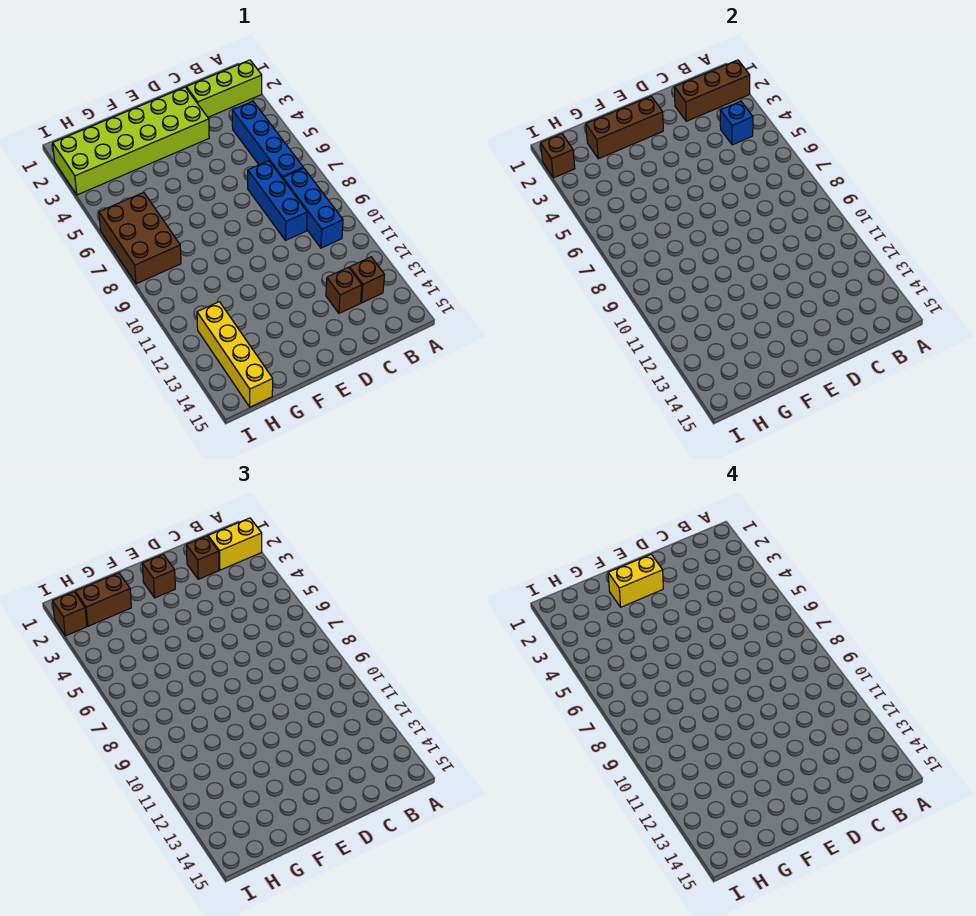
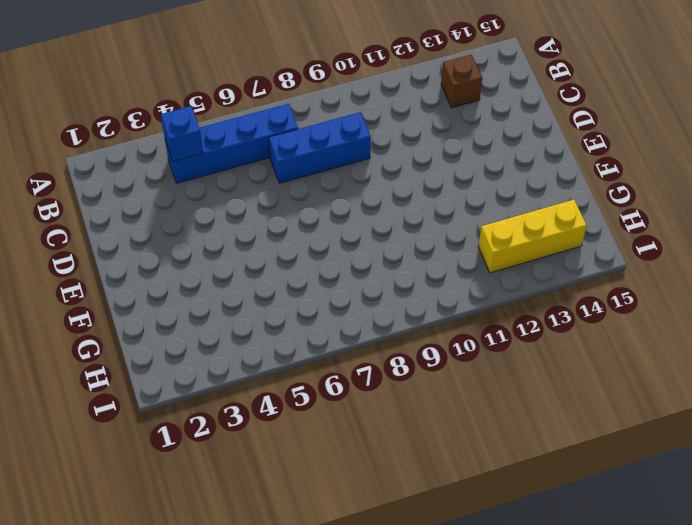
yellow 1x3 brick [478,200,587,273] -> yellow 1x4 brick [197,302,273,407]
none -> lime 1x3 brick [186,60,262,117]
none -> blue 1x3 brick [282,168,343,248]
none -> brown 1x1 brick [326,267,362,313]

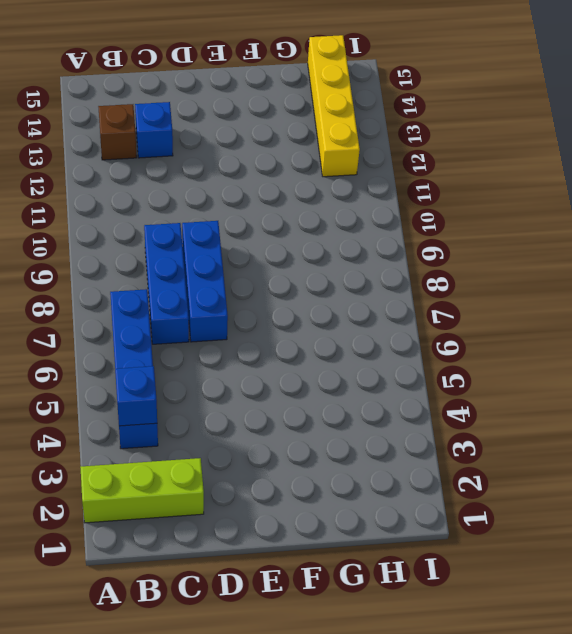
blue 1x1 brick [135,102,173,158] -> brown 1x1 brick [326,267,362,313]
blue 1x3 brick [182,221,228,342] -> blue 1x3 brick moved to [282,168,343,248]
none -> lime 2x6 brick [53,87,209,195]
none -> brown 2x3 brick [99,192,181,284]
none -> brown 1x3 brick [674,60,750,121]

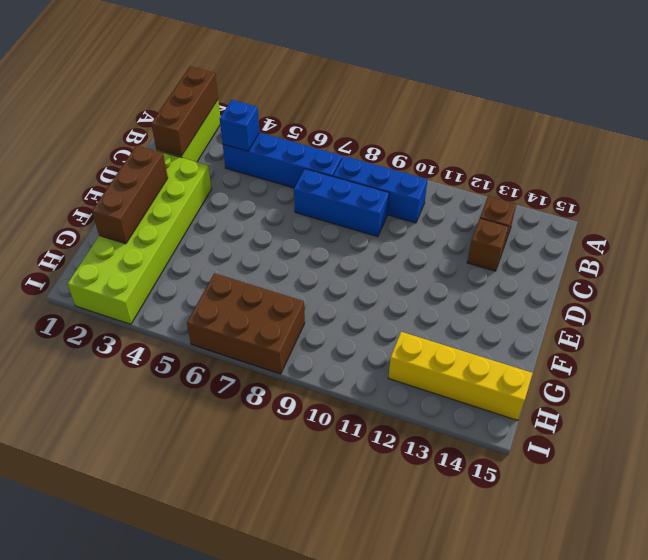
none -> brown 1x1 brick [541,134,575,178]
none -> yellow 1x2 brick [208,518,262,570]
none -> brown 1x1 brick [186,536,219,579]

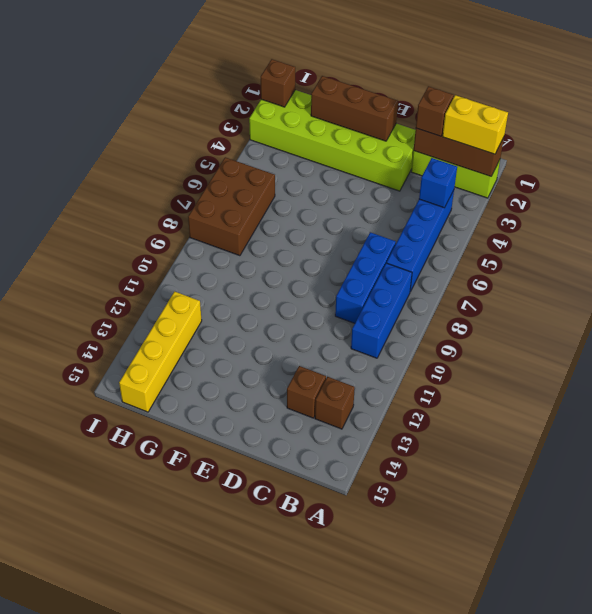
none -> brown 1x1 brick [142,554,175,598]
none -> brown 1x2 brick [75,573,131,626]
none -> brown 1x1 brick [53,592,87,636]

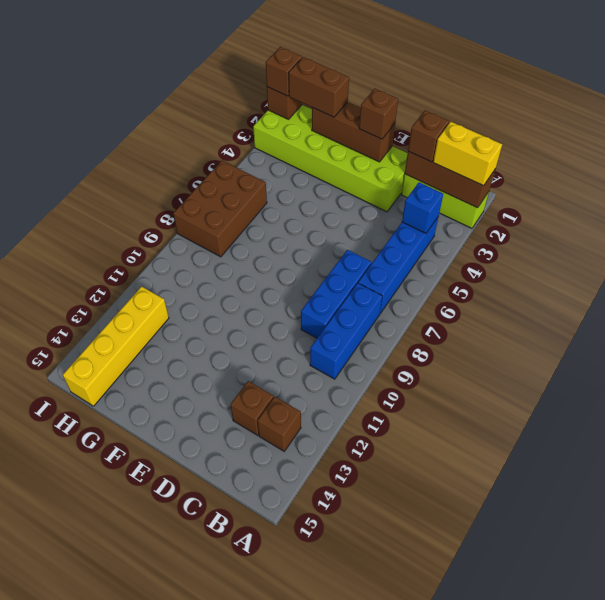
none -> yellow 1x2 brick [608,554,663,607]

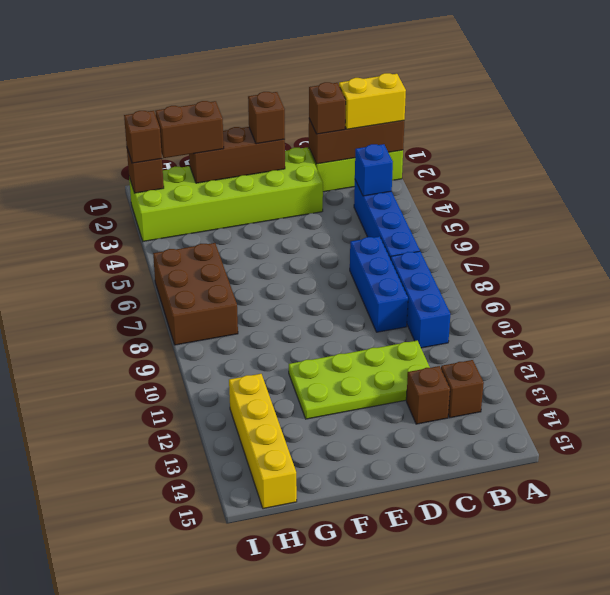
lime 2x4 plate [289,341,430,419] -> none
none -> yellow 1x2 brick [608,554,663,607]

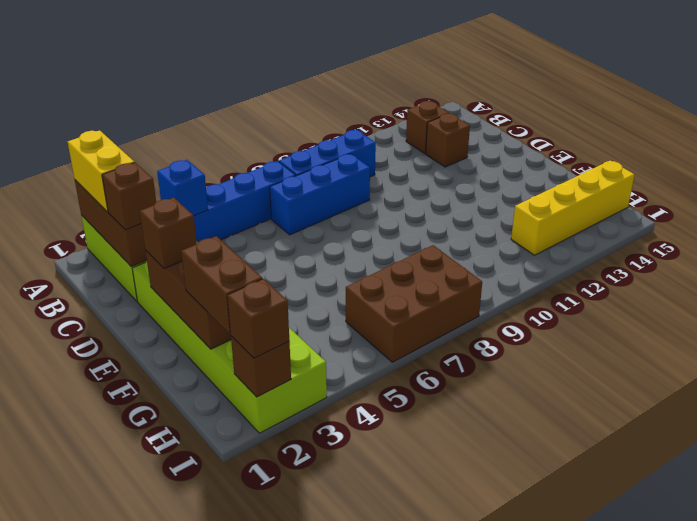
none -> yellow 1x2 brick [608,554,663,607]

